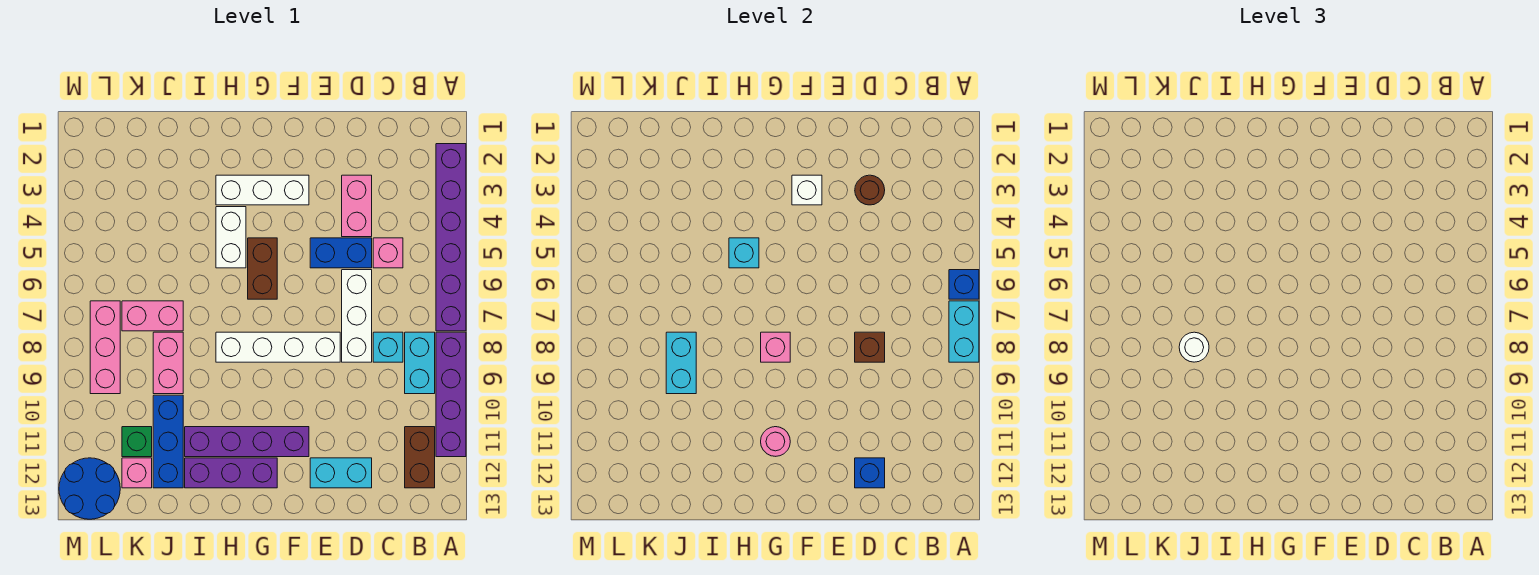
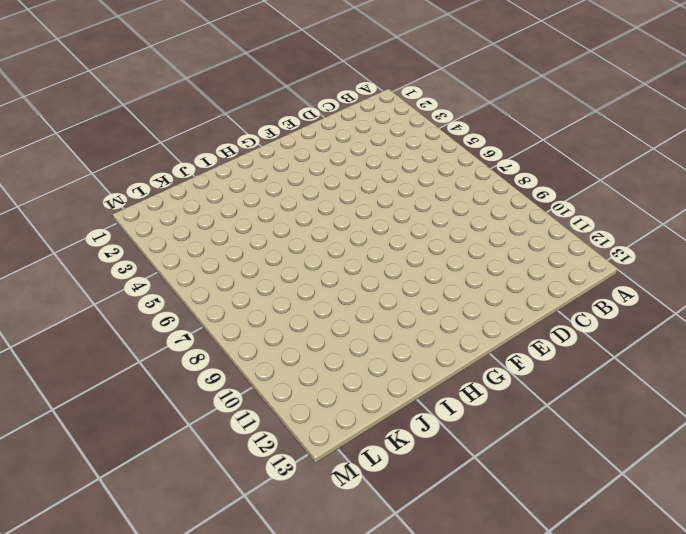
none -> purple 1x6 brick [436,144,466,331]
none -> purple 1x4 brick [436,332,466,457]
none -> cyan 1x2 brick [405,332,435,394]
none -> brown 1x2 brick [405,427,435,488]

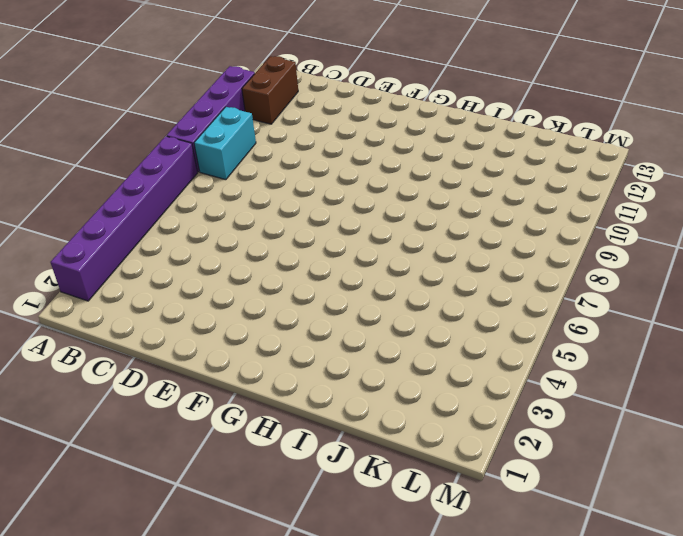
none -> pink 1x1 brick [373,238,403,268]
none -> cyan 1x1 brick [373,332,403,362]
none -> pink 1x2 brick [342,175,372,237]
none -> blue 1x2 brick [310,238,372,268]

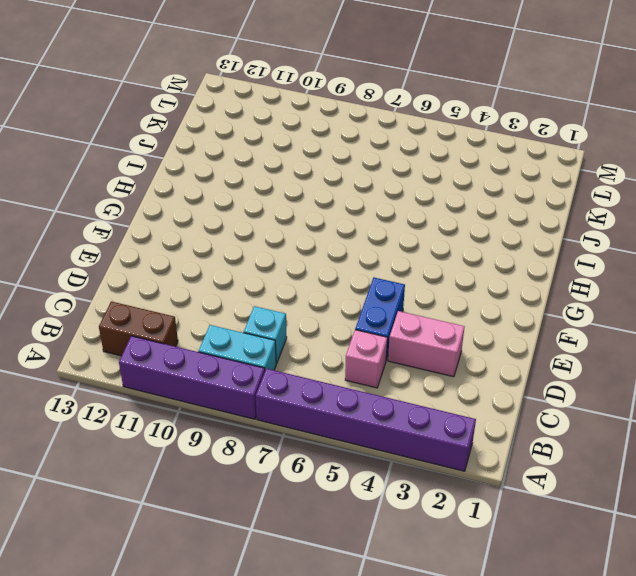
none -> white 1x3 brick [342,270,372,362]
none -> cyan 1x2 brick [310,458,372,488]
none -> white 1x4 brick [216,332,340,362]
none -> white 1x3 brick [216,175,309,205]

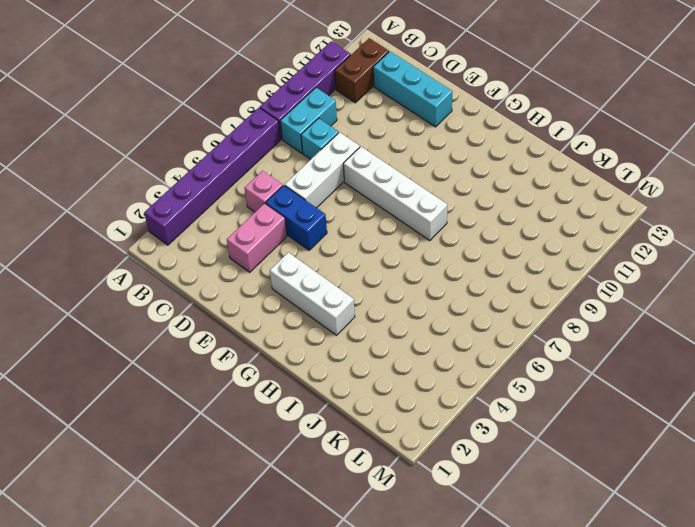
cyan 1x3 brick [373,52,452,127] -> cyan 1x2 brick [310,458,372,488]
none -> purple 1x4 brick [185,427,309,457]
none -> brown 1x2 brick [248,238,277,299]
none -> purple 1x3 brick [185,458,277,488]
none -> white 1x2 brick [216,207,246,268]

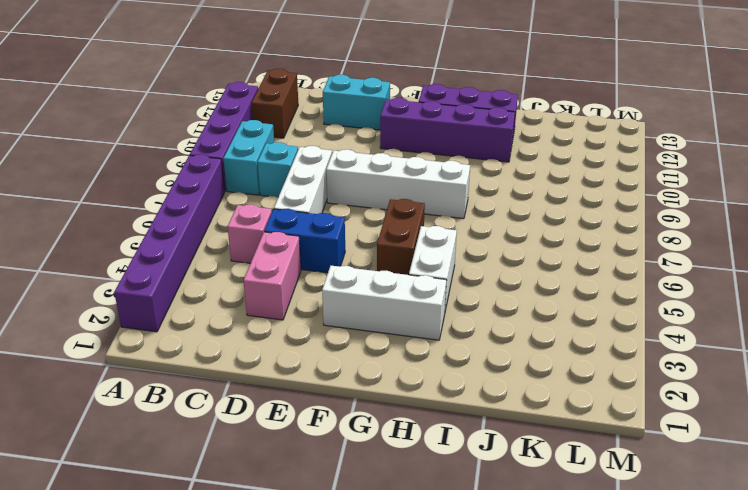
none -> pink 1x2 brick [122,301,183,331]
none -> pink 1x2 brick [153,332,183,394]
none -> blue 1x3 brick [153,395,183,488]
none -> green 1x1 brick [122,427,152,457]

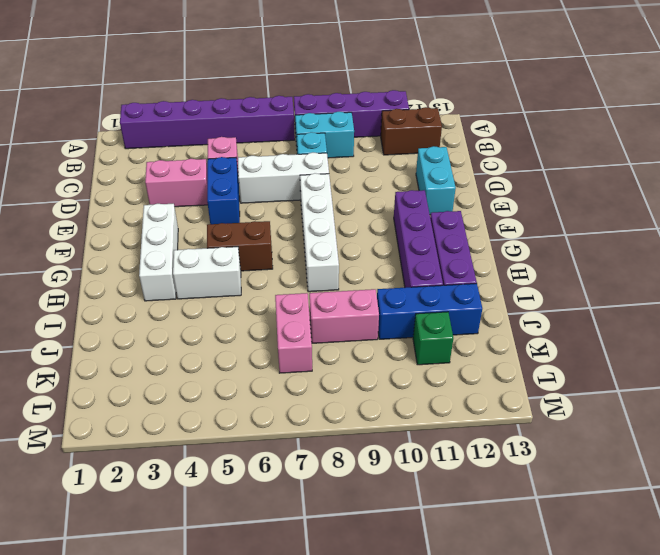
none -> pink 1x1 brick [122,458,152,488]
none -> pink 1x3 brick [90,301,120,394]
none -> blue 2x2 round brick [59,458,120,519]
none -> blue 1x1 brick [949,270,979,299]

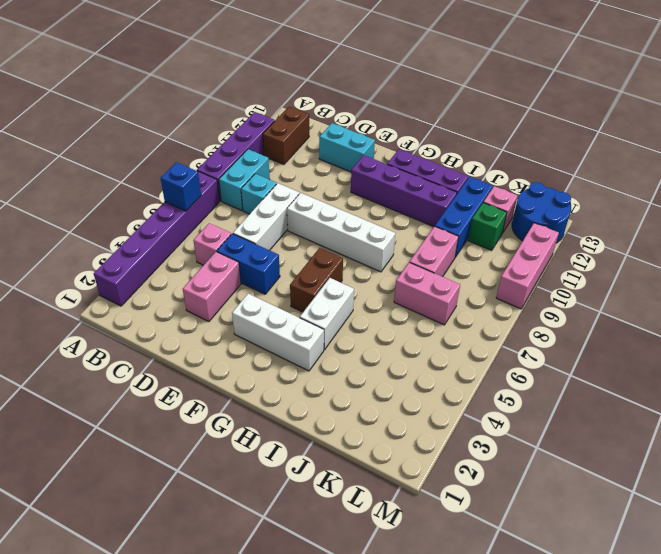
pink 1x3 brick [496,223,559,309] -> pink 1x3 brick moved to [90,301,120,394]
none -> cyan 1x2 brick [949,301,979,362]
none -> brown 1x1 round brick [855,175,885,205]
none -> brown 1x1 brick [855,332,885,362]
none -> blue 1x1 brick [855,458,885,488]

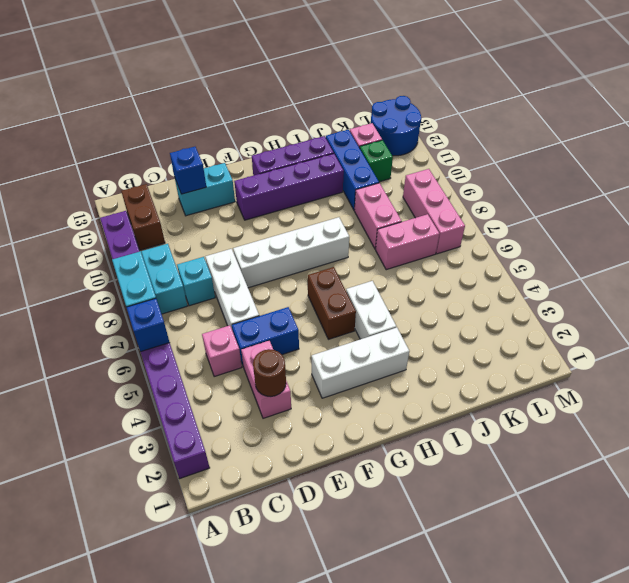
none -> brown 1x1 brick [855,332,885,362]
none -> white 1x1 brick [792,175,822,205]
none -> pink 1x1 brick [761,332,790,362]
none -> pink 1x1 round brick [761,427,790,456]

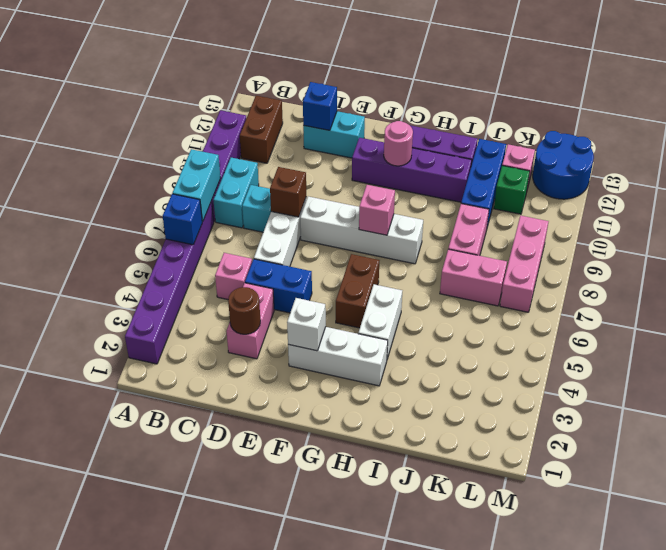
none -> cyan 1x1 brick [729,238,759,268]
none -> cyan 1x2 brick [666,332,696,394]
none -> white 1x1 round brick [1179,332,1209,362]

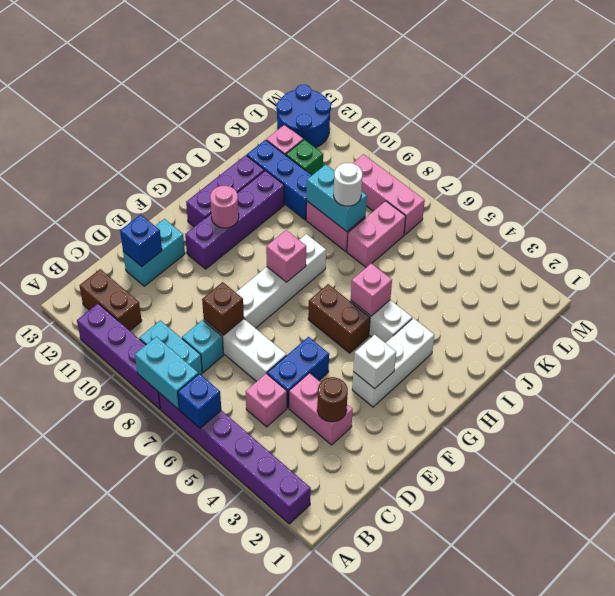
pink 1x1 brick [351,263,392,316] -> cyan 1x1 brick [729,238,759,268]

